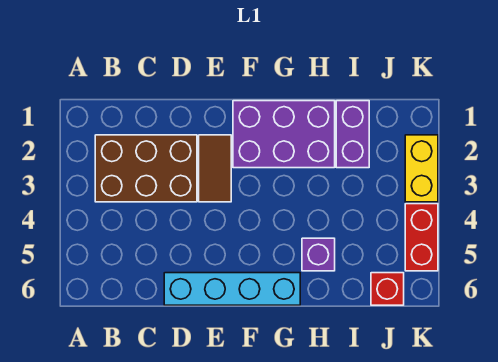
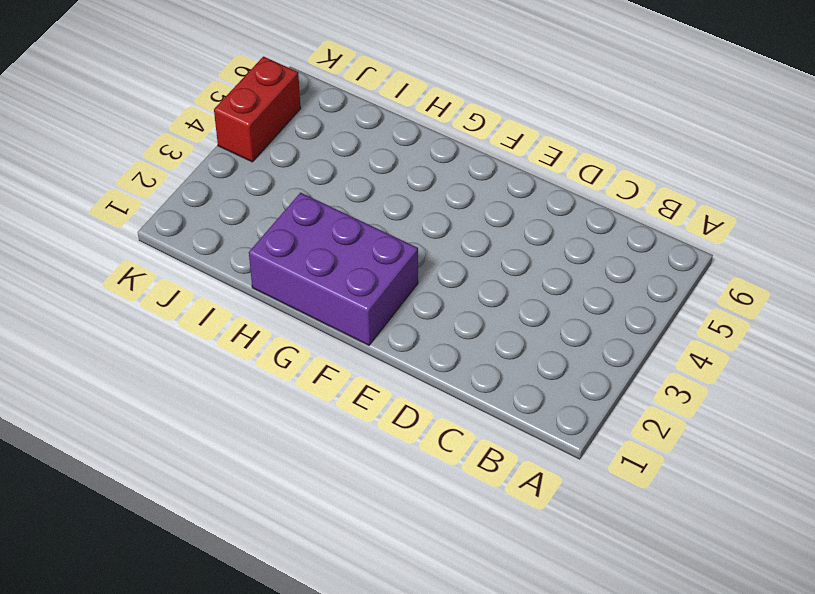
none -> brown 2x3 brick [95,135,197,202]
none -> cyan 1x4 brick [164,273,300,305]

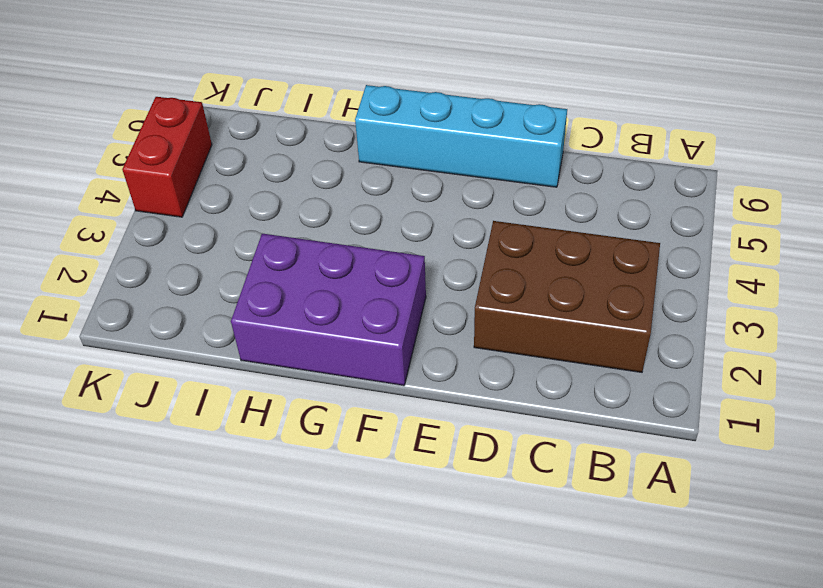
none -> brown 1x2 tile [199,135,231,202]
none -> purple 1x1 brick [302,238,335,271]

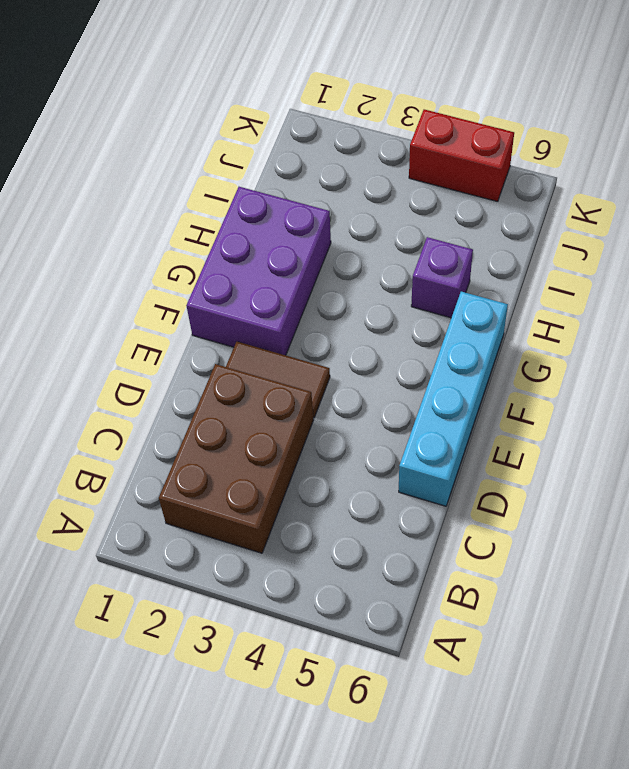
none -> purple 1x2 brick [336,101,369,168]
none -> red 1x1 brick [371,273,404,305]

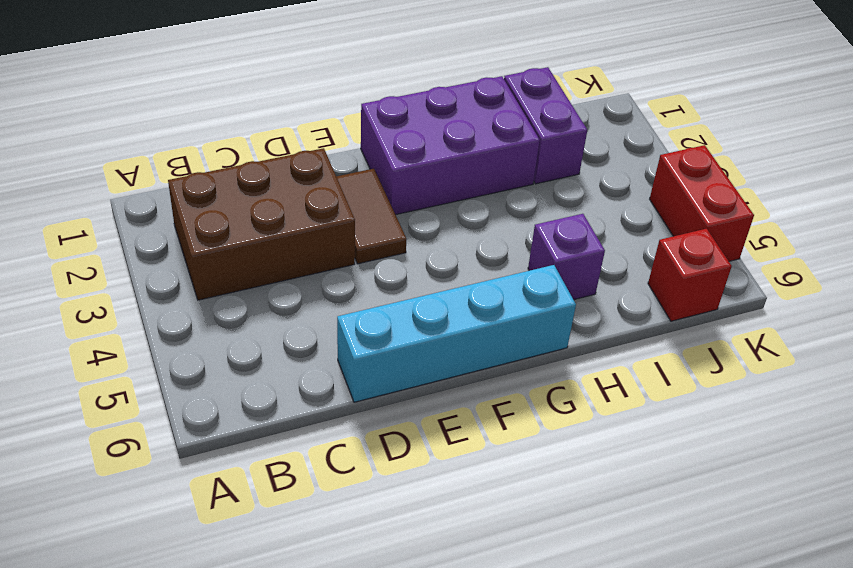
none -> yellow 1x2 brick [405,135,438,202]

